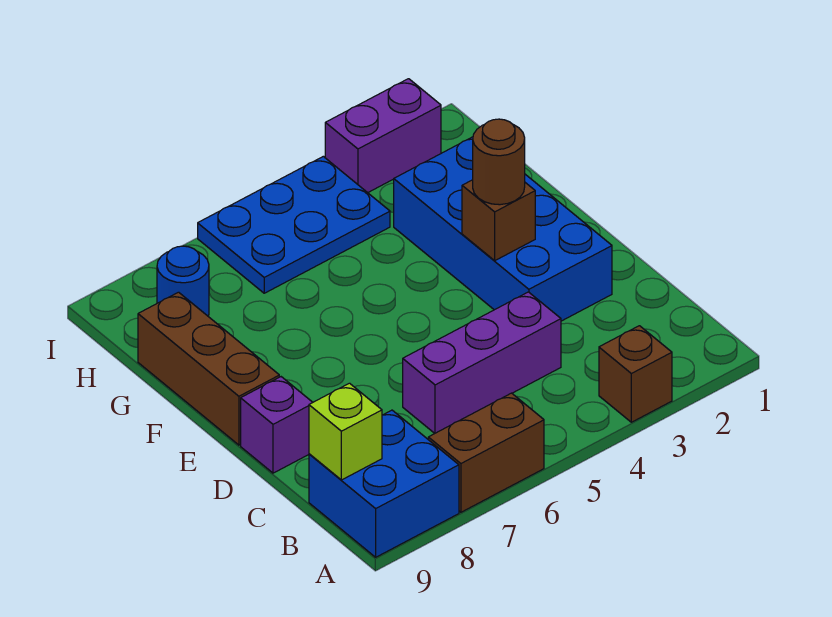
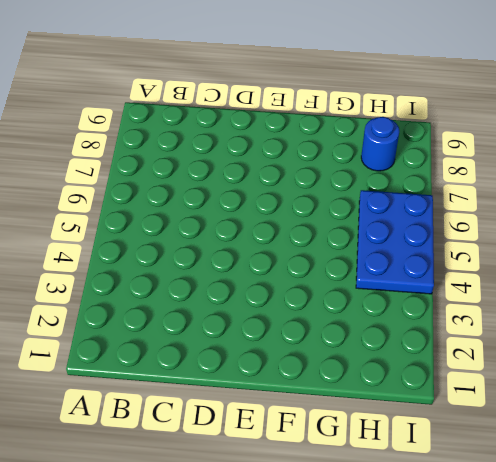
none -> brown 1x1 brick [599,326,672,422]
none -> brown 1x2 brick [428,393,544,512]
none -> blue 2x2 brick [309,410,459,557]

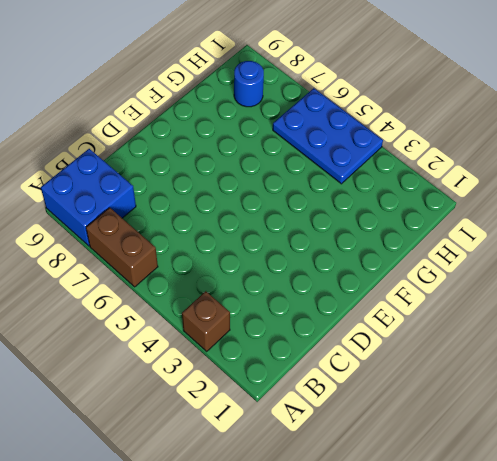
none -> purple 1x3 brick [403,292,561,433]
none -> blue 2x4 brick [394,137,612,321]
none -> purple 1x1 brick [241,377,313,473]

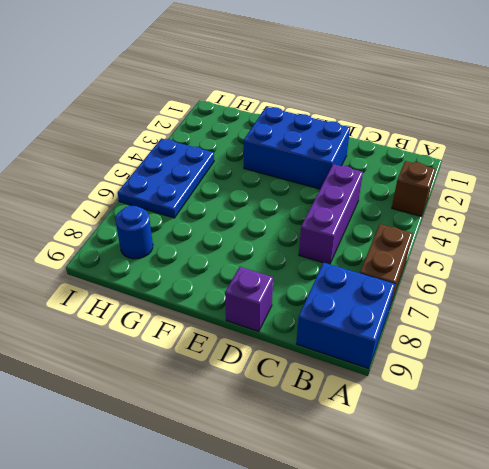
blue 2x3 brick [244,107,350,189] -> blue 2x4 brick [394,137,612,321]
none -> brown 1x3 brick [138,292,279,445]
none -> purple 1x2 brick [325,79,441,193]
none -> lime 1x1 brick [309,383,382,480]

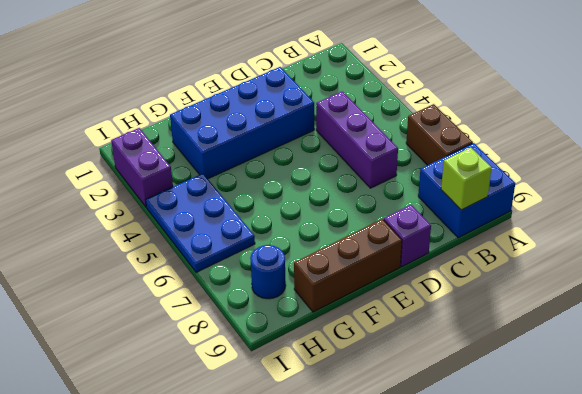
none -> brown 1x1 brick [599,326,672,422]
none -> brown 1x1 brick [462,180,535,260]
none -> brown 1x1 round brick [473,119,525,205]

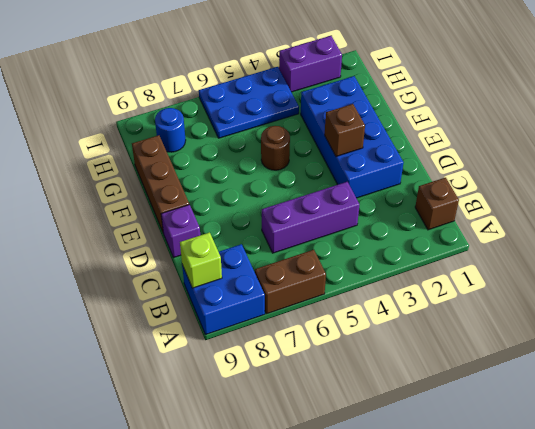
brown 1x1 brick [415,178,459,230] -> brown 1x1 brick moved to [599,326,672,422]
brown 1x1 round brick [261,126,290,170] -> brown 1x1 round brick moved to [473,119,525,205]

